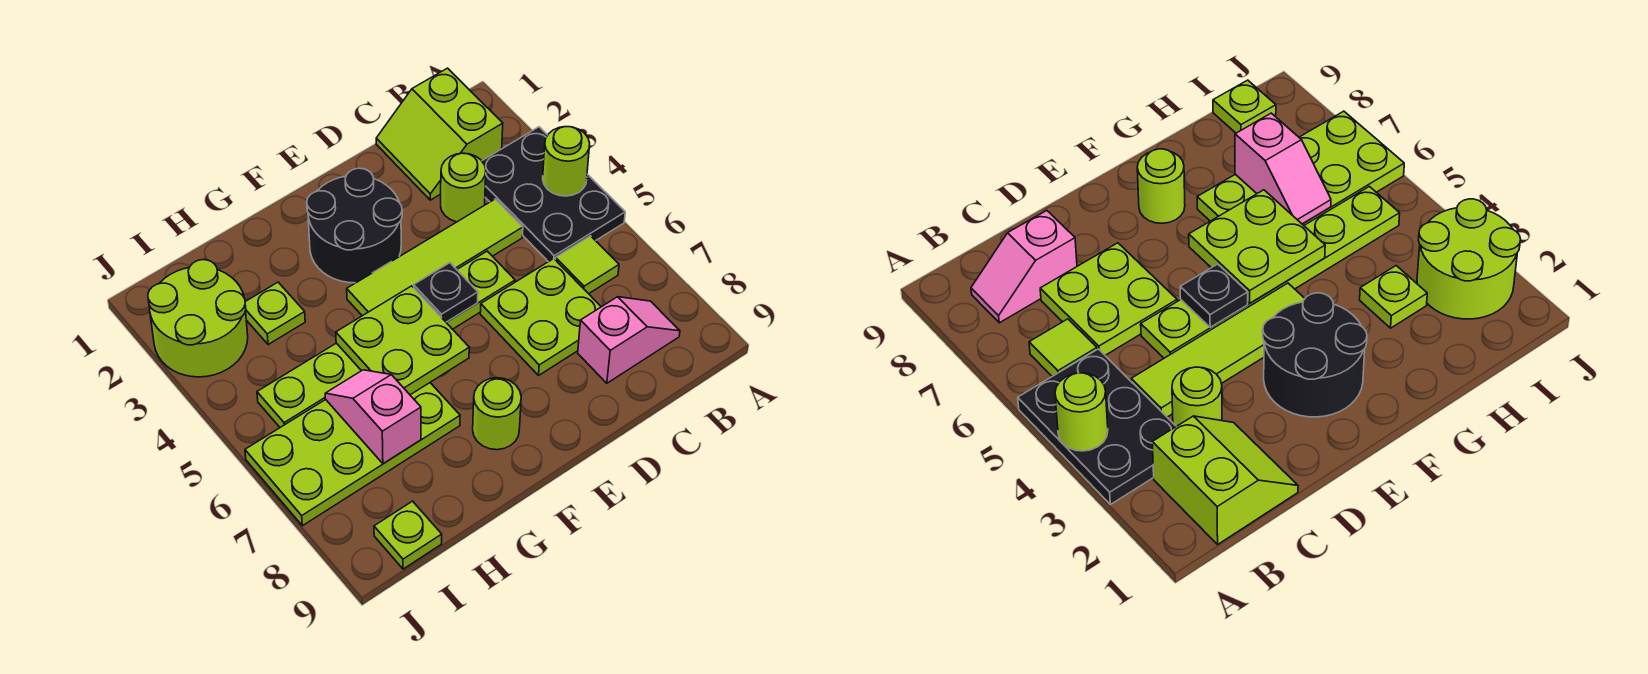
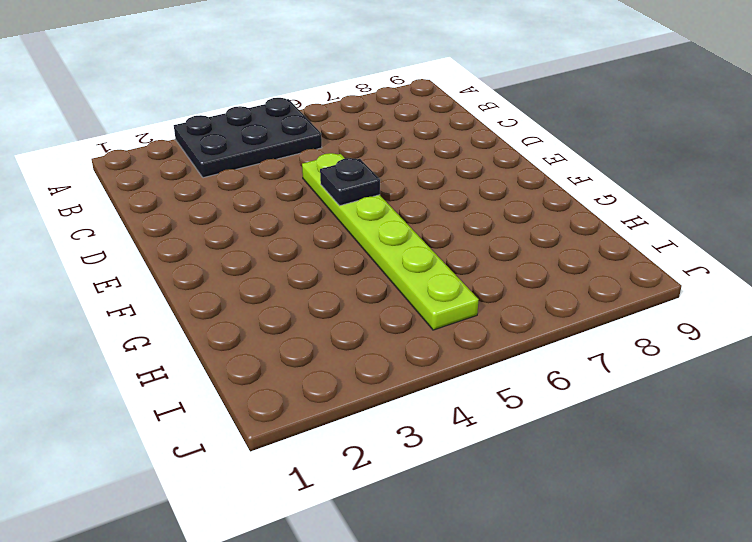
none -> lime 2x2 slope [376,68,503,200]
none -> lime 1x1 tile [555,236,619,294]
none -> pink 1x2 slope [578,297,680,383]

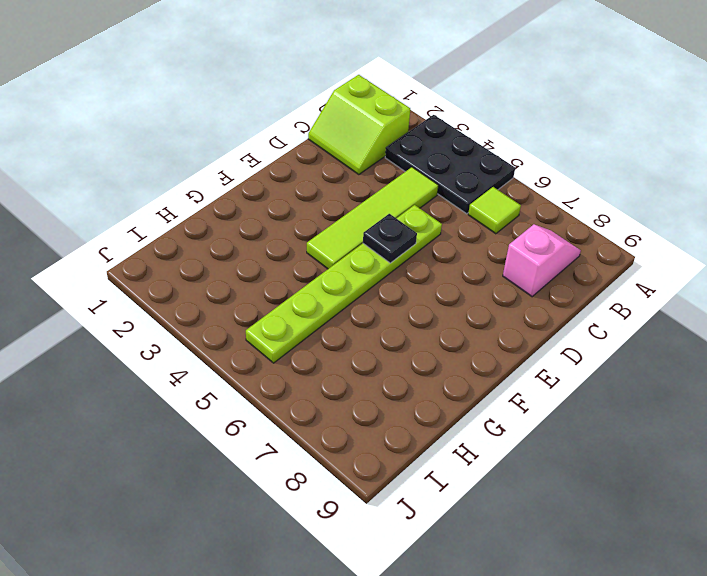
none -> lime 1x1 round brick [441,153,486,222]
none -> lime 2x2 plate [480,259,601,375]
none -> black 2x2 round brick [307,168,402,283]

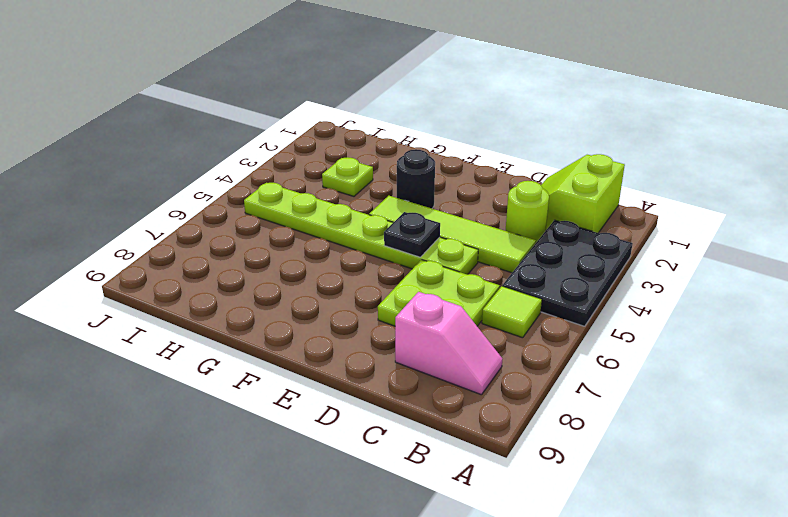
black 1x1 round brick [397,149,435,208] -> black 2x2 round brick [307,168,402,283]
none -> lime 1x1 round brick [473,378,521,450]
none -> lime 2x4 plate [245,383,460,526]
none -> lime 2x2 round brick [148,260,248,377]

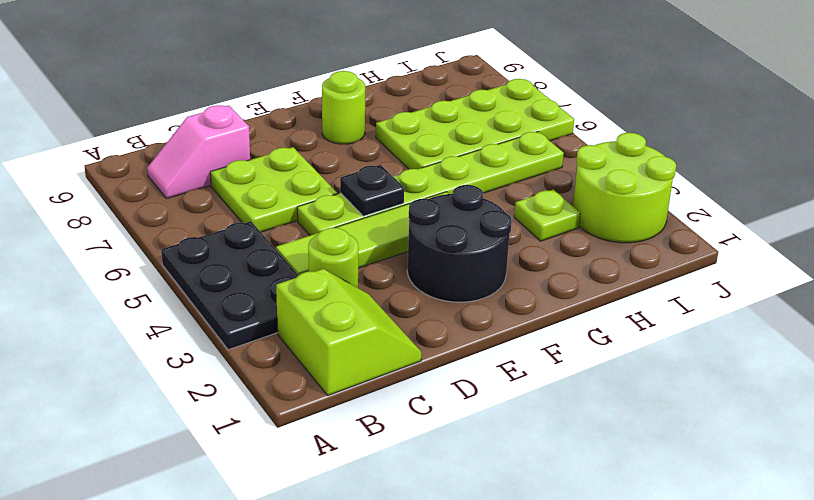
none -> lime 1x1 tile [555,236,619,294]
none -> lime 1x1 plate [374,501,442,569]
none -> lime 1x1 round brick [543,127,590,196]

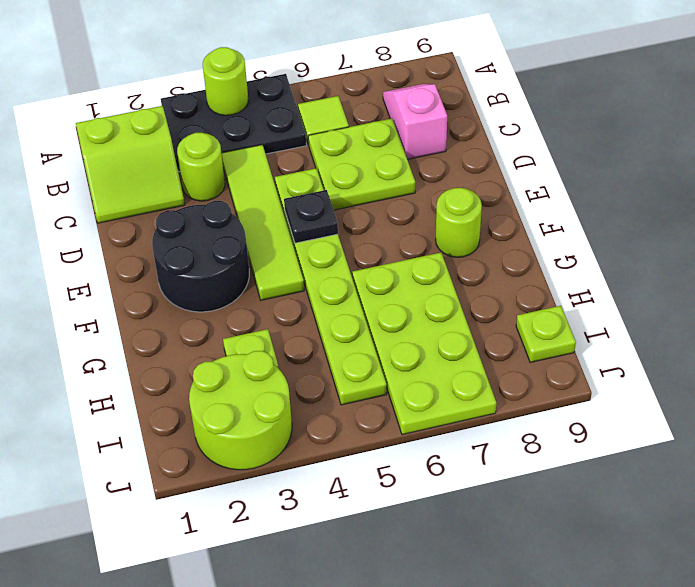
none -> lime 2x2 plate [336,286,469,395]
none -> pink 1x2 slope [325,370,421,464]

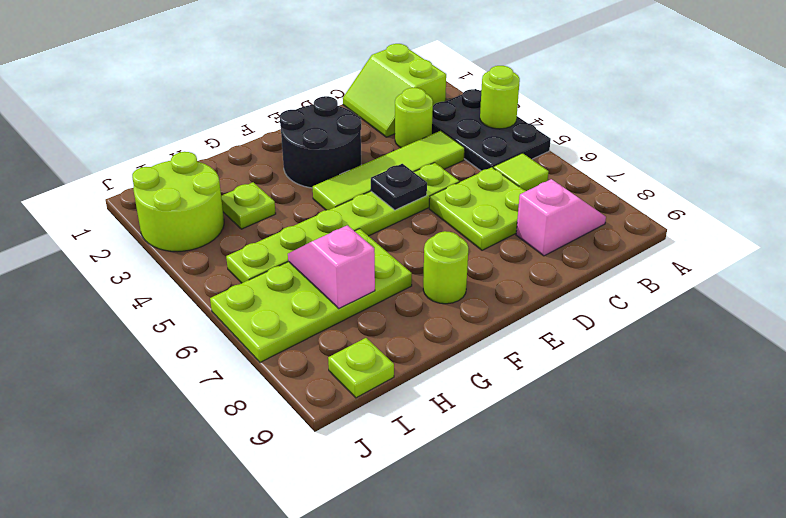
none -> lime 2x2 plate [336,286,469,395]

